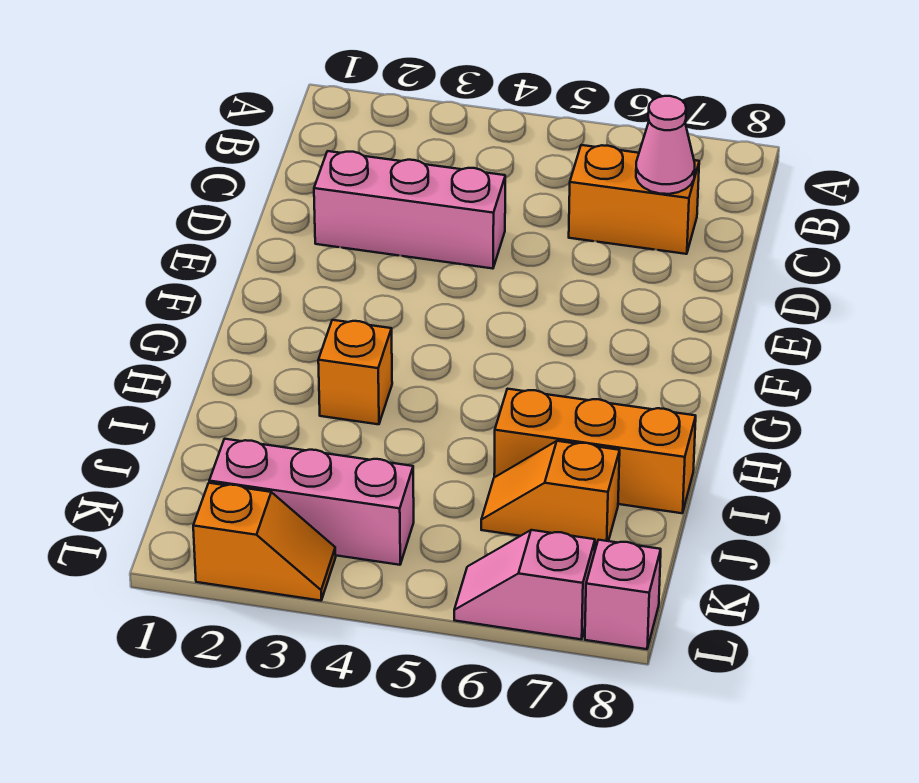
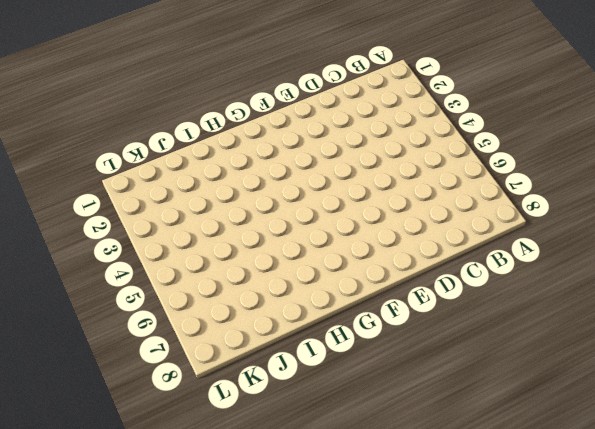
none -> orange 1x2 brick [569,145,699,254]
none -> pink 1x3 brick [314,151,505,269]

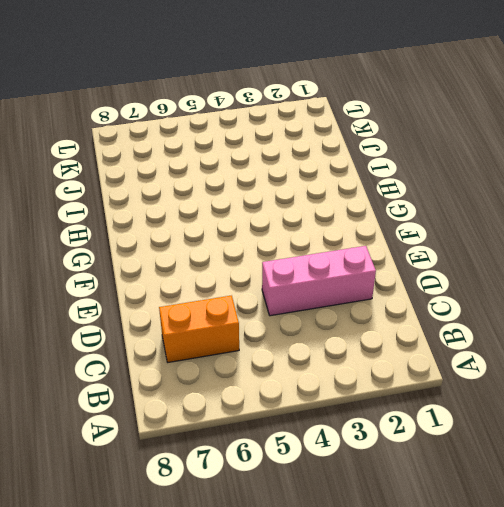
none -> orange 1x1 brick [318,320,392,424]
none -> orange 1x3 brick [494,389,696,513]

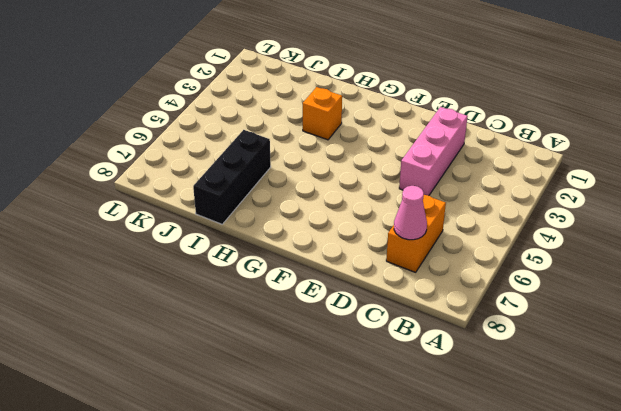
black 1x3 brick [193,130,271,224] -> orange 1x3 brick [494,389,696,513]
none -> orange 1x2 slope [481,441,620,547]
none -> pink 1x3 brick [209,439,414,565]

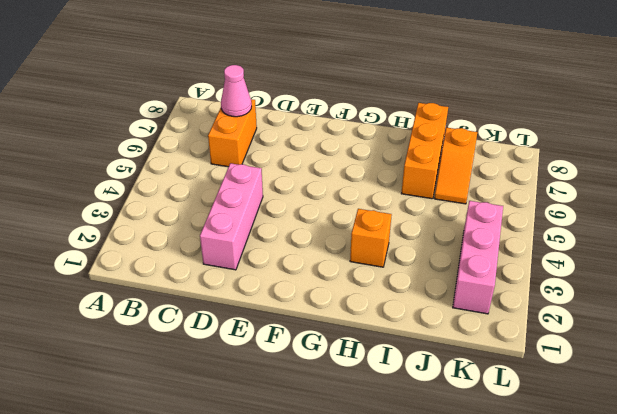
none -> orange 1x2 slope [193,483,336,601]
none -> pink 1x2 slope [454,530,595,639]

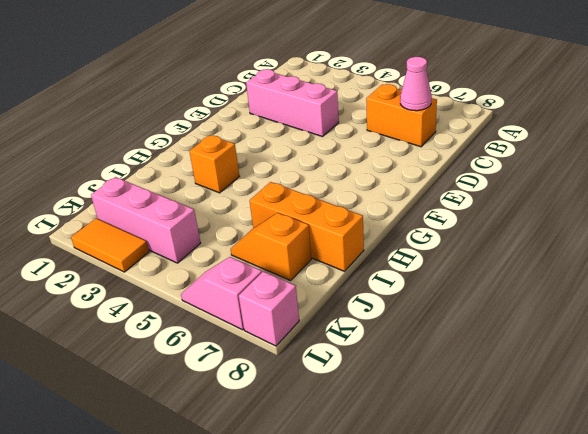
orange 1x2 tile [71,218,149,272] -> orange 1x2 slope [193,483,336,601]

